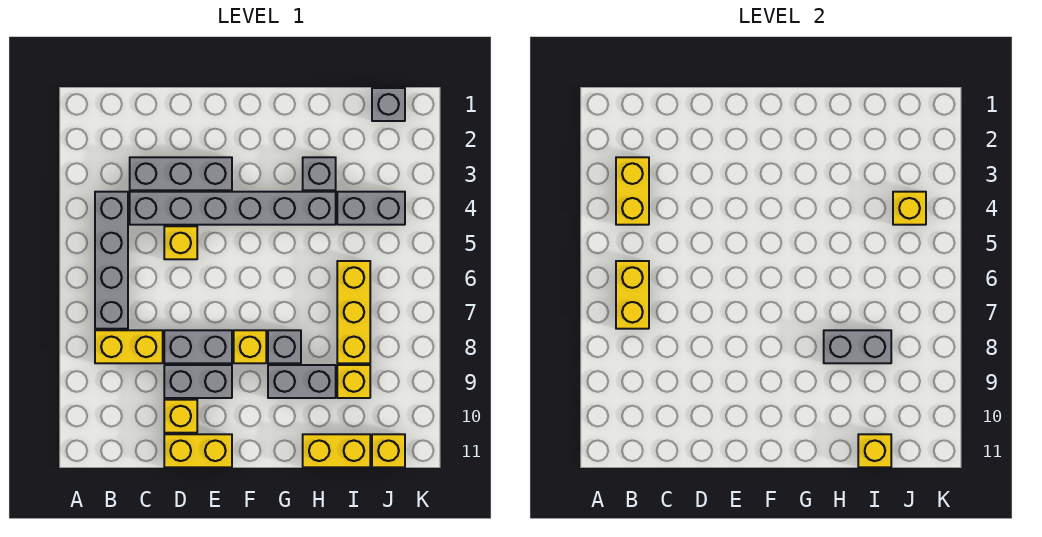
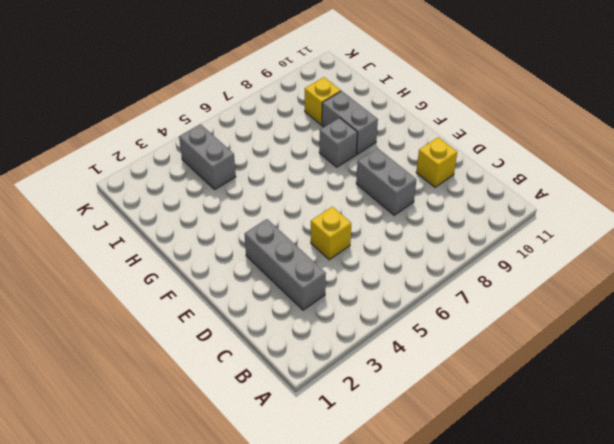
none -> grey 1x4 brick [95,192,128,329]
none -> yellow 1x2 brick [95,330,163,363]
none -> grey 1x6 brick [130,192,336,225]

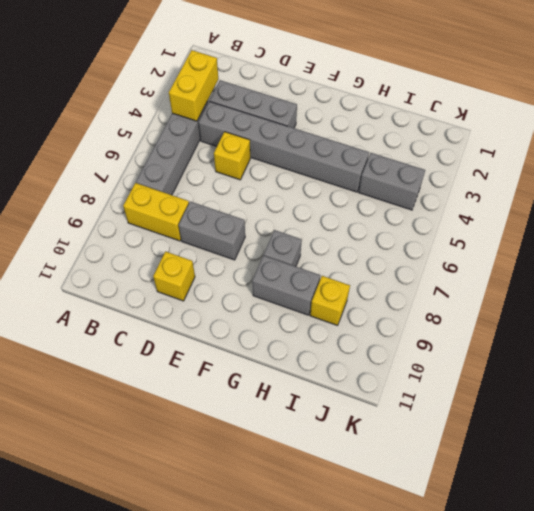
none -> grey 1x2 brick [164,365,232,398]
none -> yellow 1x2 brick [164,434,232,467]
none -> yellow 1x1 brick [234,330,266,363]

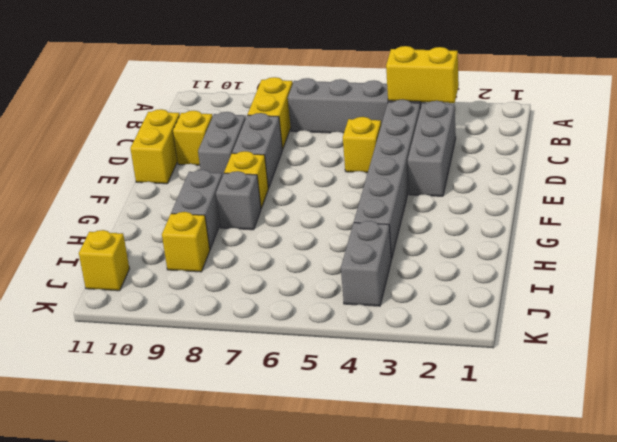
none -> grey 1x1 brick [303,157,336,190]
none -> yellow 1x2 brick [303,434,370,467]
none -> yellow 1x3 brick [337,261,370,363]

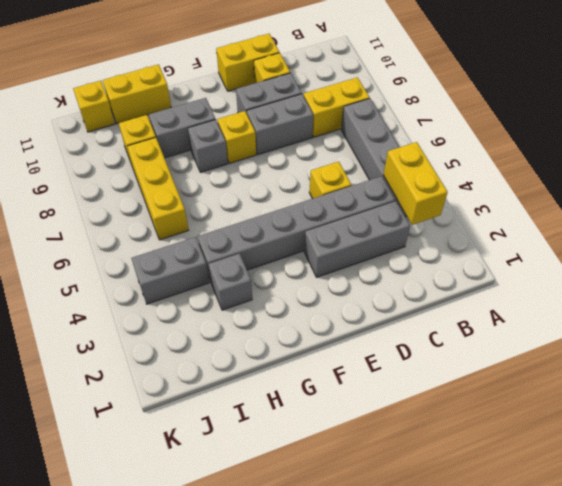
none -> grey 1x1 brick [372,88,405,121]
none -> yellow 1x2 brick [616,261,649,329]
none -> grey 1x2 brick [824,330,891,363]

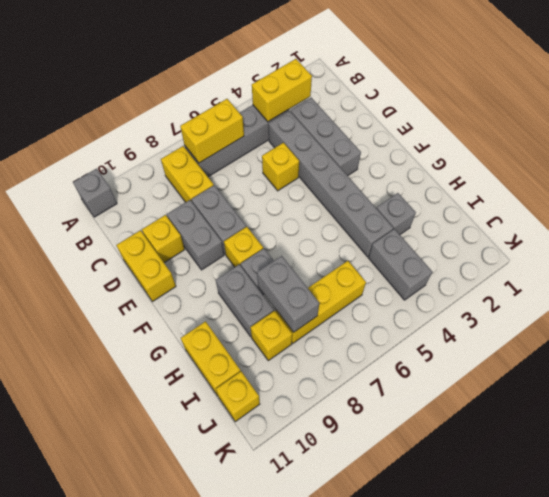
grey 1x1 brick [73,169,117,217] -> grey 1x1 brick moved to [372,88,405,121]
none -> yellow 1x1 brick [858,434,891,467]
none -> yellow 1x1 brick [893,192,926,225]

